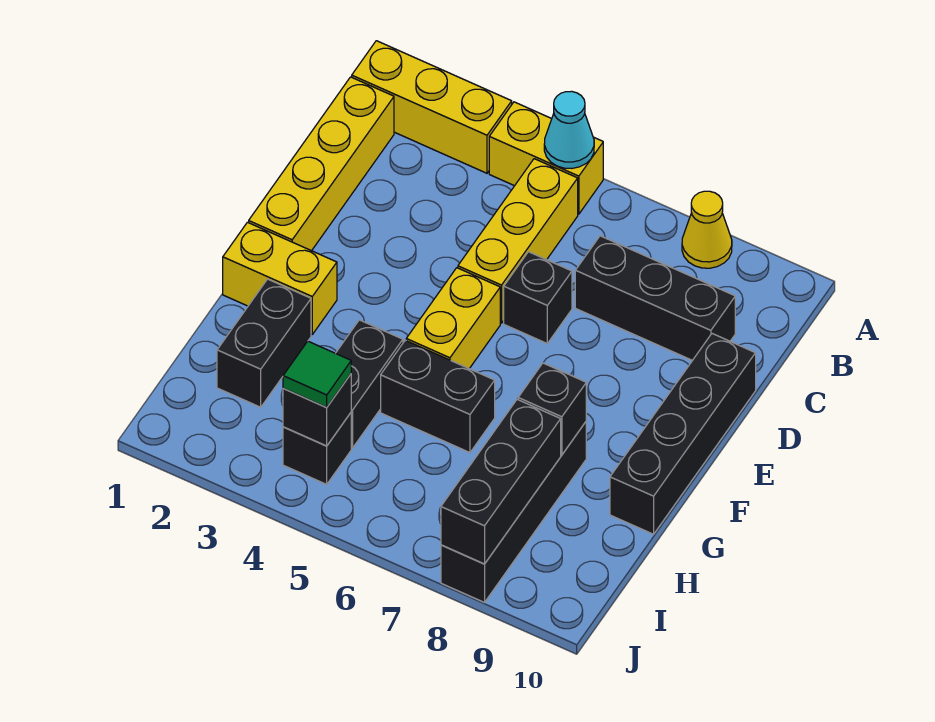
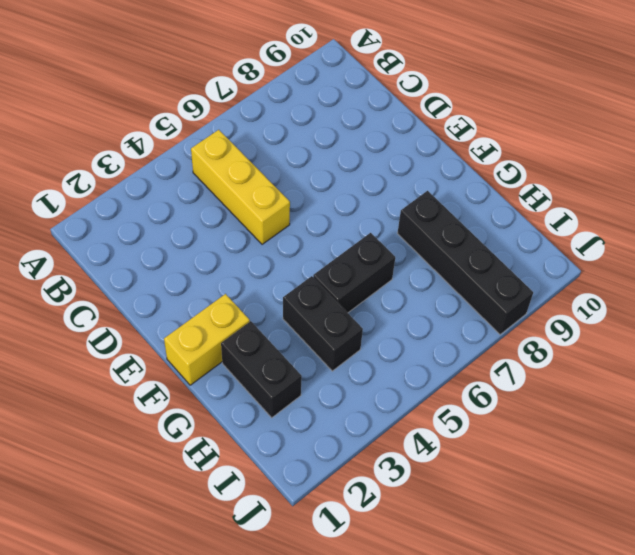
none -> yellow 1x3 brick [352,41,512,173]
none -> yellow 1x2 brick [489,102,603,214]
none -> yellow 1x1 cone [682,191,732,268]

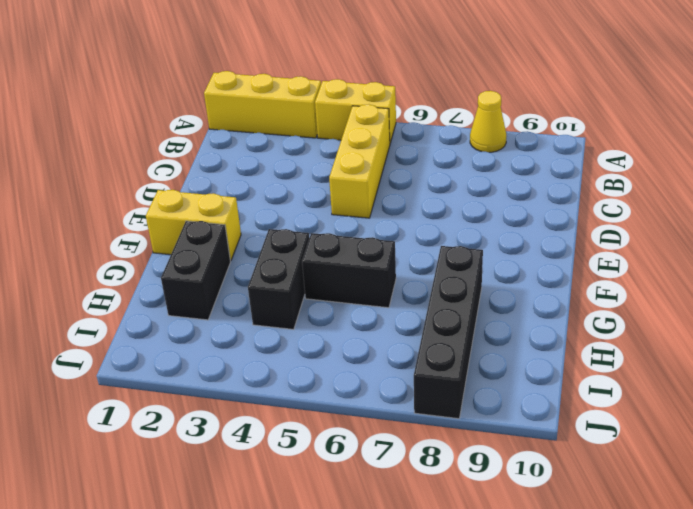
none -> yellow 1x4 brick [249,77,394,251]
none -> black 1x3 brick [575,236,735,360]
none -> black 1x1 brick [504,252,572,343]

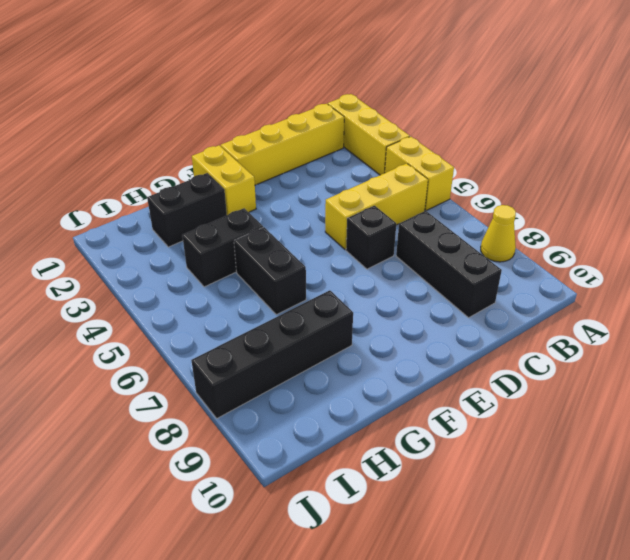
none -> black 1x4 brick [610,334,756,534]
none -> yellow 1x2 brick [406,268,500,369]
none -> black 1x1 brick [283,413,351,484]

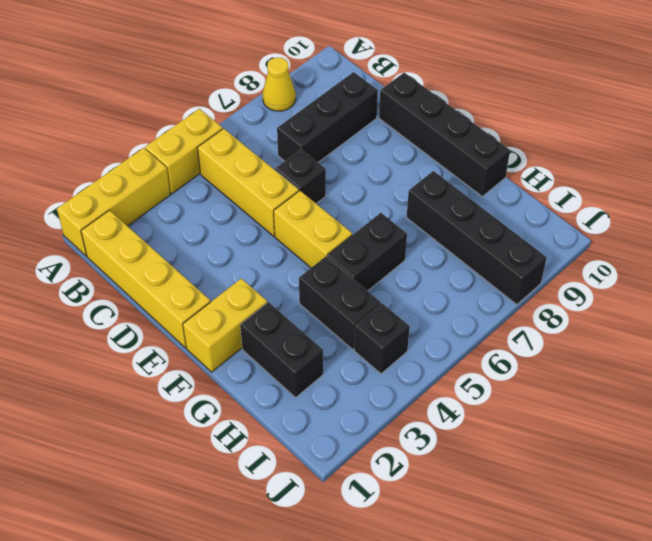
none -> cyan 1x1 cone [544,91,594,168]
none -> black 1x1 brick [518,363,586,455]
none -> black 1x3 brick [441,399,561,564]

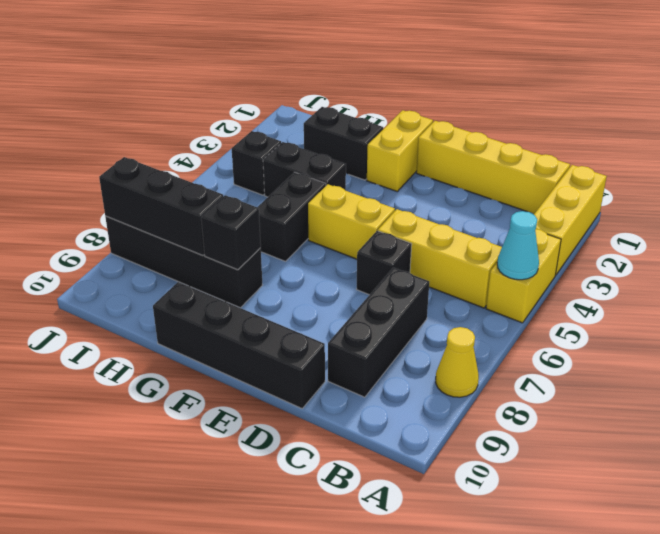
none -> black 1x1 brick [283,374,351,446]
none -> green 1x1 tile [283,341,351,407]

